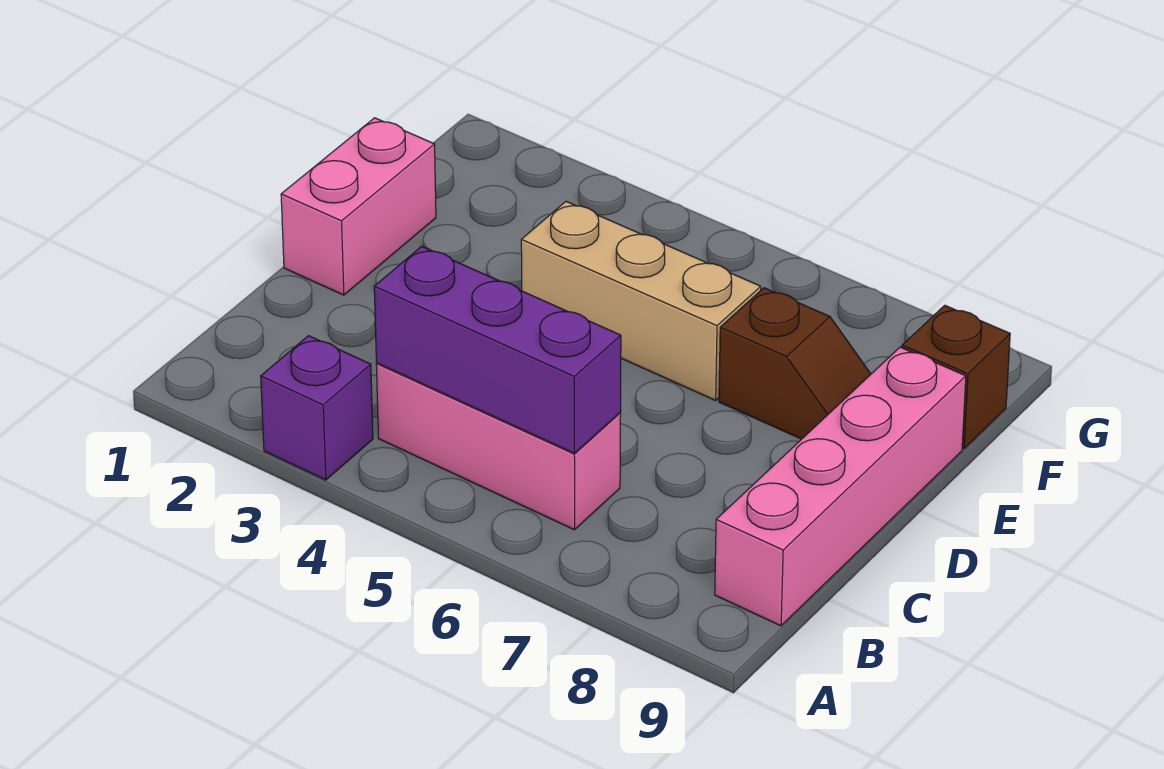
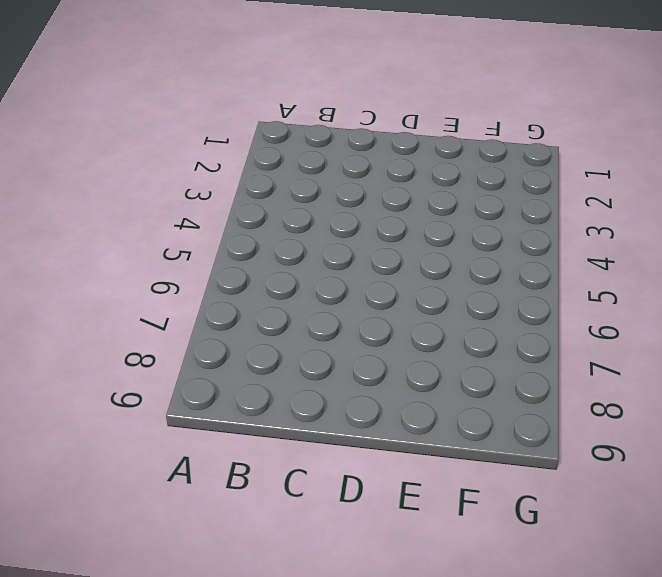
none -> purple 1x1 brick [261,336,373,480]
none -> pink 1x3 brick [376,363,621,530]

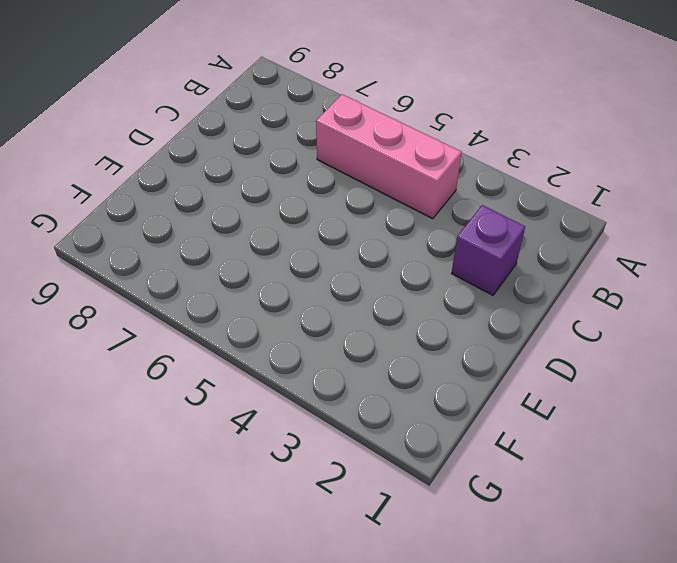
purple 1x1 brick [452,205,525,295] -> purple 1x1 brick moved to [261,336,373,480]
none -> pink 1x4 brick [715,347,966,626]
none -> pink 1x2 brick [281,118,436,295]

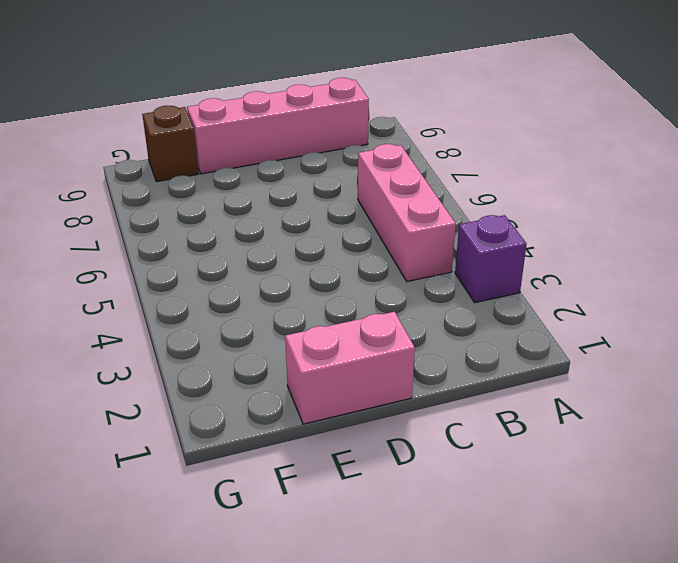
none -> tan 1x3 brick [521,201,761,400]
none -> brown 1x2 slope [719,288,871,439]

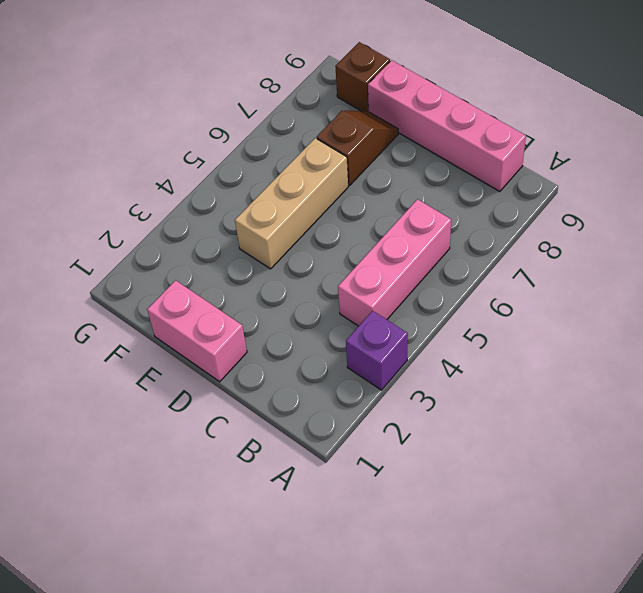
none -> purple 1x3 brick [374,246,621,453]

